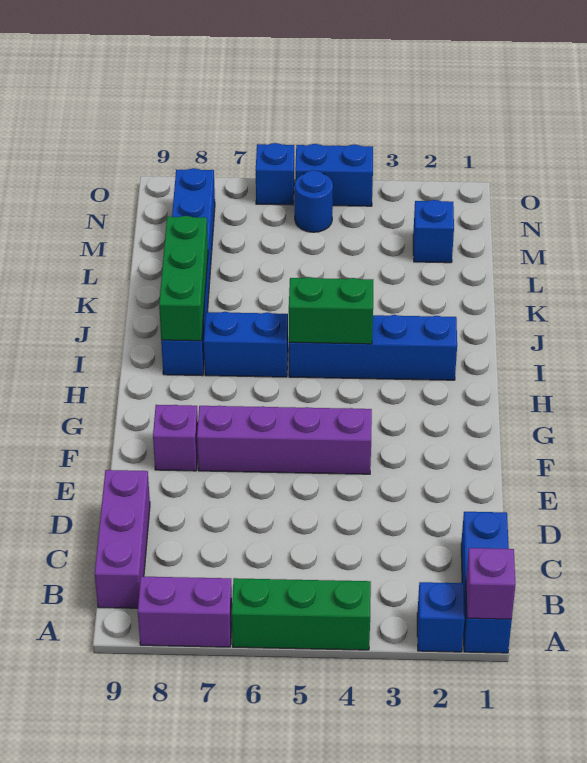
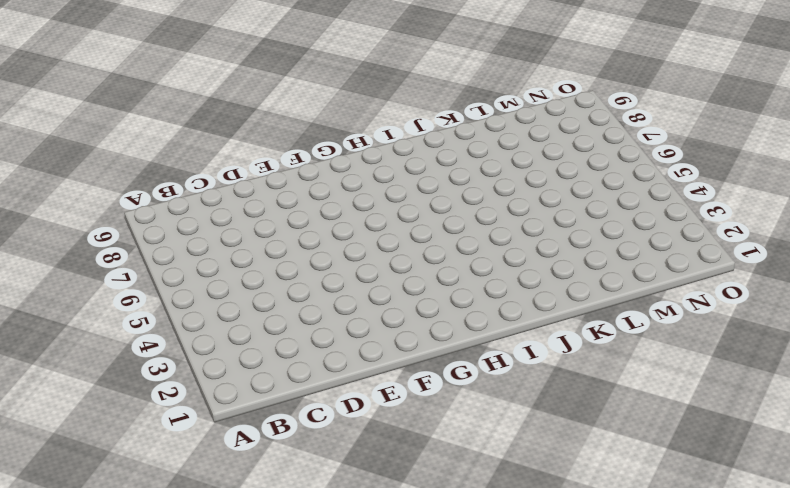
none -> blue 1x3 brick [461,512,512,653]
none -> blue 1x1 brick [417,582,465,652]
none -> green 1x3 brick [232,578,371,650]

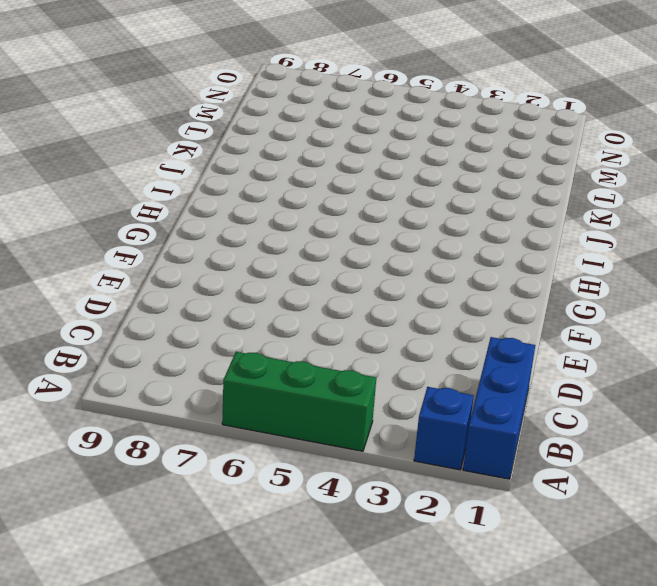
none -> purple 1x2 brick [138,577,232,647]
none -> purple 1x3 brick [95,470,150,608]
none -> purple 1x4 brick [197,406,372,474]

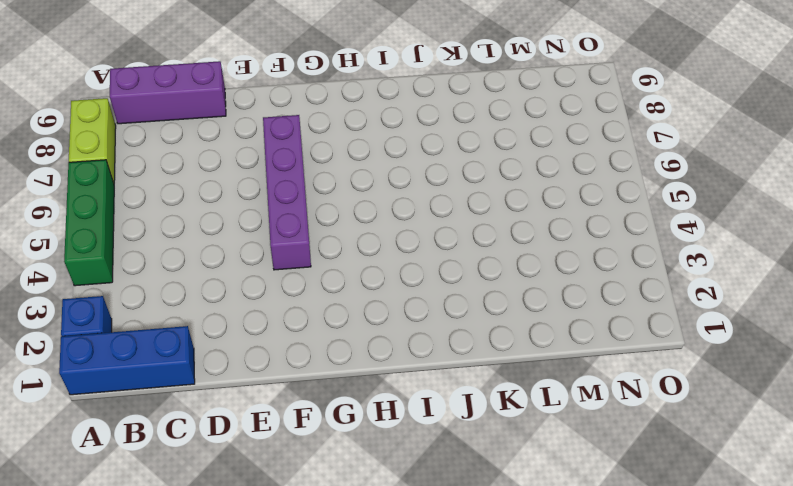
lime 1x2 brick [69,98,116,183] -> purple 1x2 brick [138,577,232,647]
none -> purple 1x1 brick [153,405,198,471]
none -> blue 1x4 brick [289,315,457,380]
none -> blue 1x2 brick [204,312,288,377]

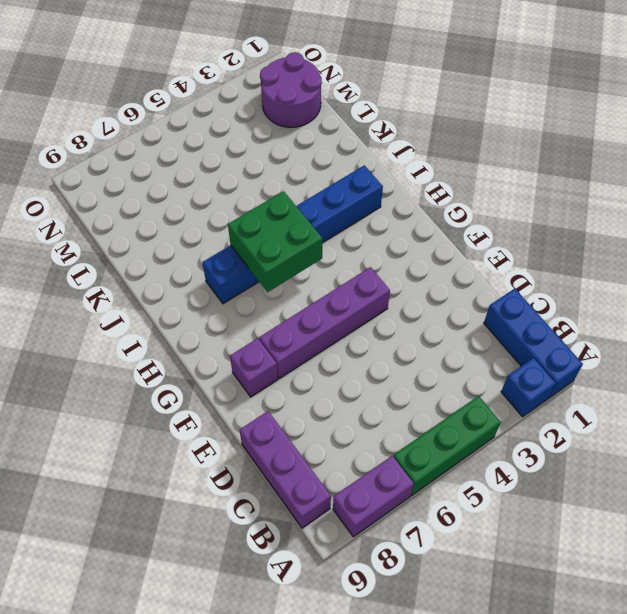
green 2x2 brick [228,191,323,292] -> green 1x2 brick [289,277,373,344]
purple 2x2 round brick [260,52,322,127] -> blue 1x1 brick [413,200,454,263]
none -> blue 1x6 brick [161,168,215,376]
none -> blue 1x1 round brick [295,170,333,232]
none -> blue 1x2 brick [295,144,373,206]

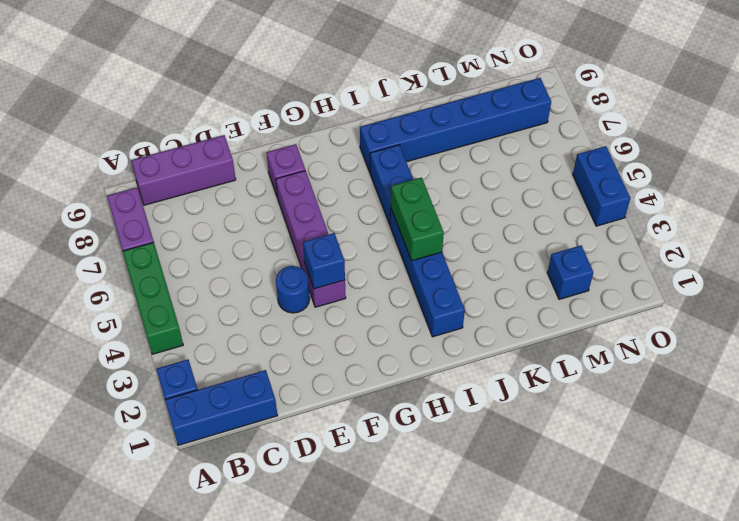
blue 1x1 round brick [276,266,310,313] -> blue 1x1 round brick moved to [295,170,333,232]
blue 1x1 brick [303,233,345,289] -> blue 1x1 brick moved to [256,143,294,205]
none -> purple 1x1 brick [466,548,515,619]
none -> green 1x3 brick [159,216,208,341]

